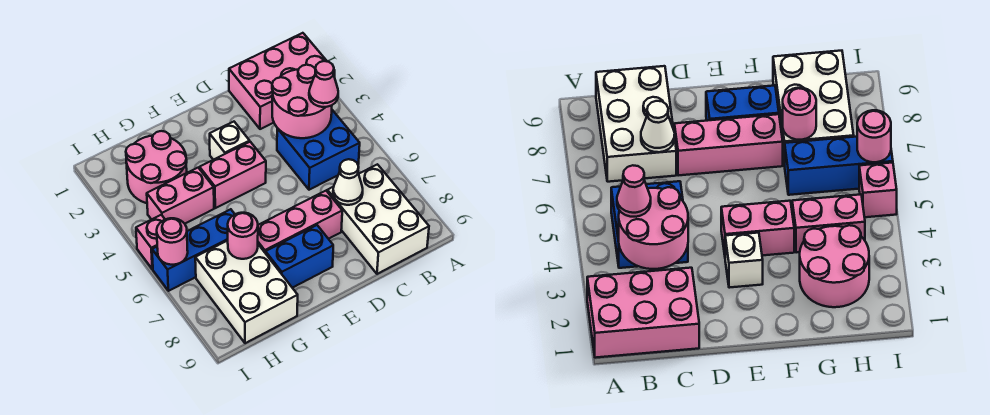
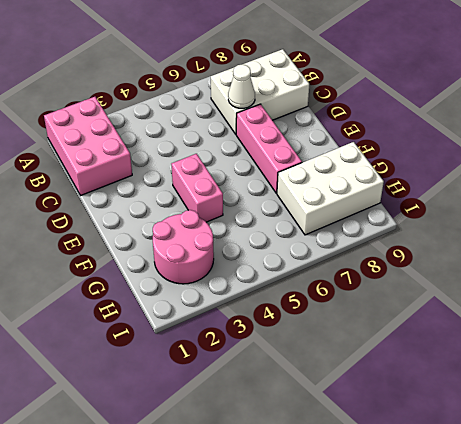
none -> blue 2x2 brick [277,110,360,190]
none -> white 1x1 brick [210,122,250,160]
none -> blue 1x2 brick [266,225,333,288]

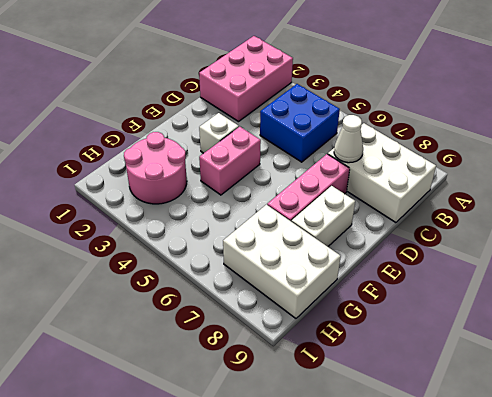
white 1x2 brick [292,186,355,247] -> blue 1x2 brick [266,225,333,288]
none -> pink 1x2 brick [147,168,214,224]
none -> blue 1x3 brick [152,209,235,291]
none -> pink 1x1 brick [136,215,165,269]

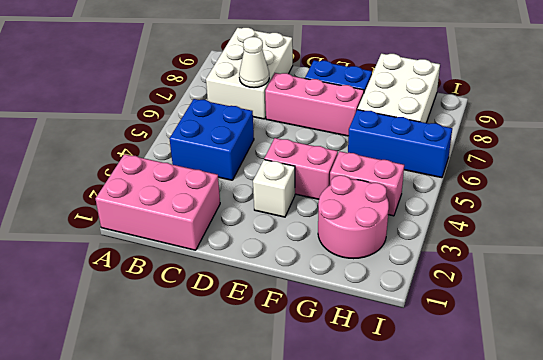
none -> pink 1x1 brick [136,215,165,269]
none -> pink 2x2 round brick [272,64,332,138]
none -> pink 1x1 round brick [228,213,258,259]

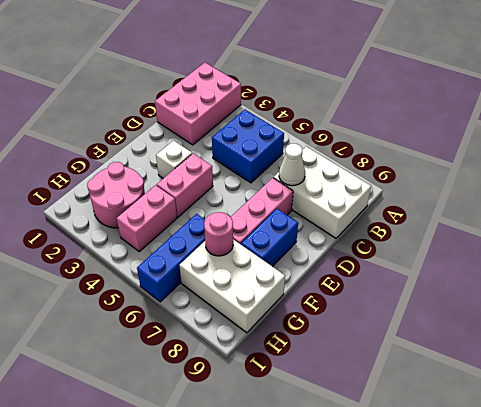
none -> pink 1x1 brick [136,215,165,269]
none -> pink 2x2 round brick [272,64,332,138]
none -> pink 1x1 round brick [157,218,188,265]

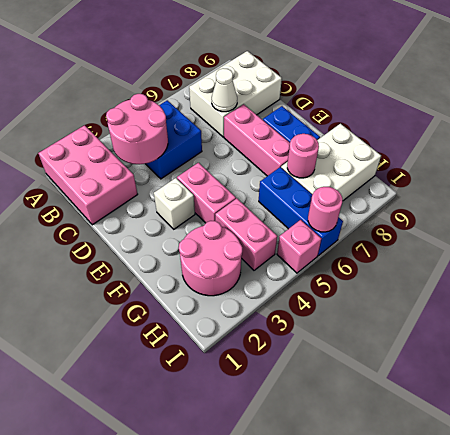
none -> pink 1x1 cone [309,61,338,107]

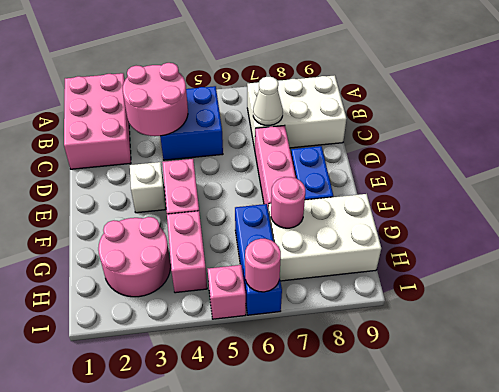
none -> pink 1x1 cone [309,61,338,107]

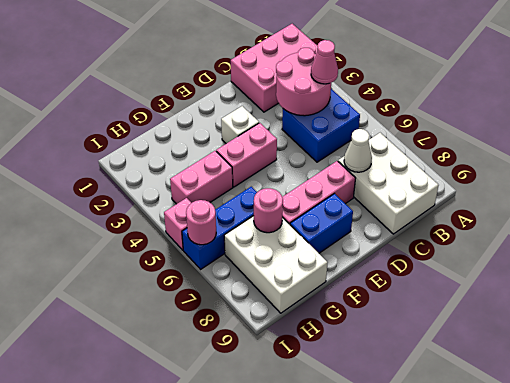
none -> pink 2x2 round brick [126,131,187,203]

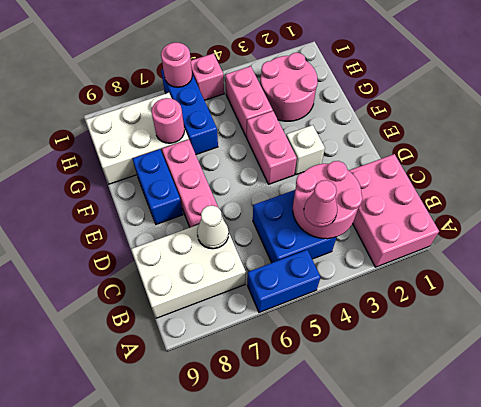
blue 1x2 brick [247,250,320,312] -> none

